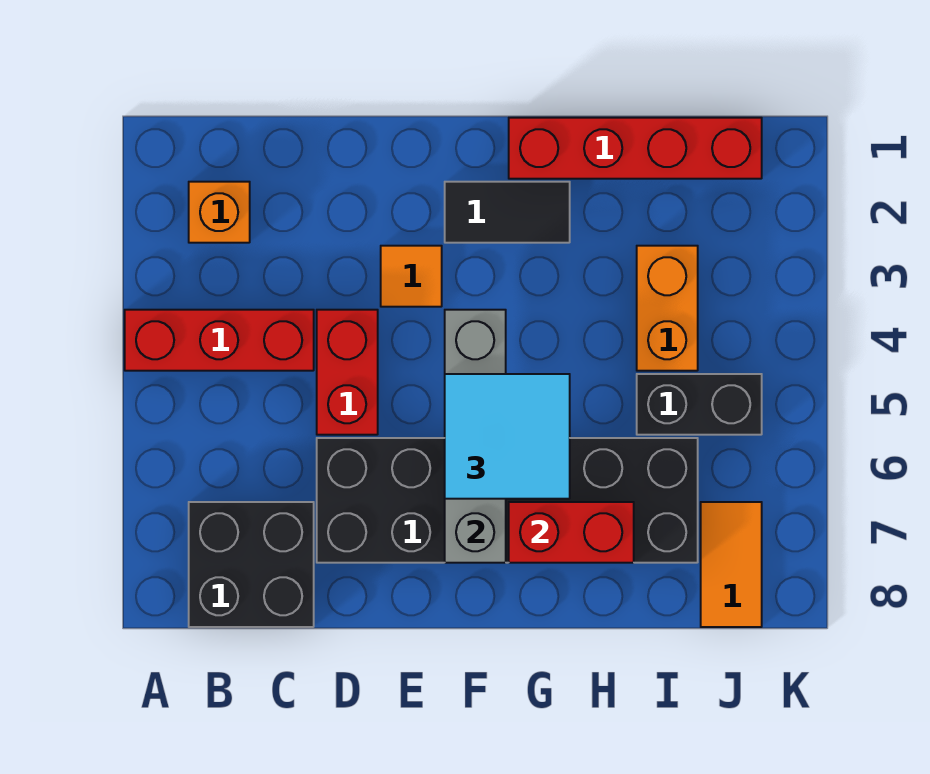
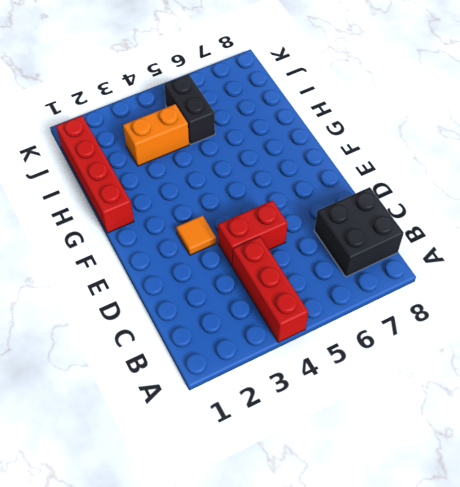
none -> orange 1x1 brick [189,182,250,243]
none -> black 2x6 brick [317,438,698,563]
none -> black 1x2 tile [445,182,570,243]

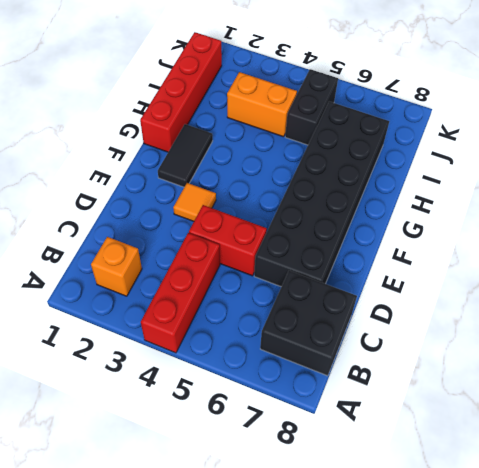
none -> orange 1x2 tile [701,502,762,627]
none -> grey 1x4 brick [445,310,506,563]
none -> red 1x2 brick [509,502,634,563]

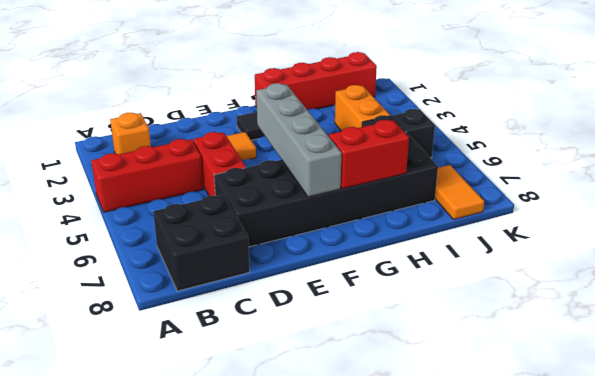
none -> cyan 2x2 tile [445,374,570,499]

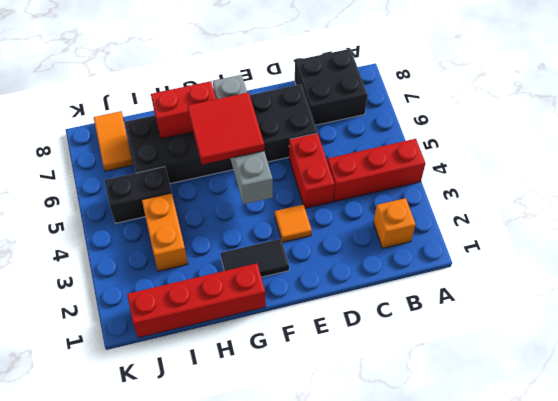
red 2x2 tile [187,92,264,164] -> cyan 2x2 tile [445,374,570,499]

